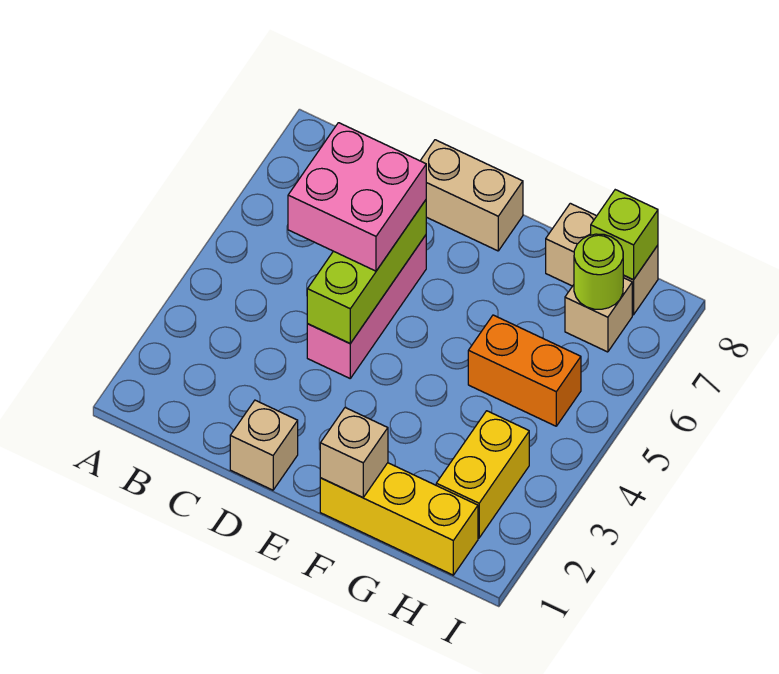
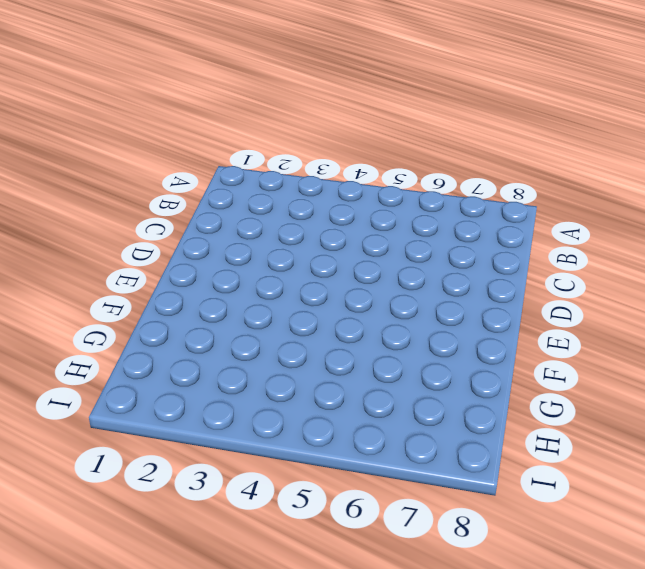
none -> tan 1x1 brick [230,400,298,490]
none -> pink 1x3 brick [307,235,426,378]
none -> tan 1x2 brick [420,140,523,251]

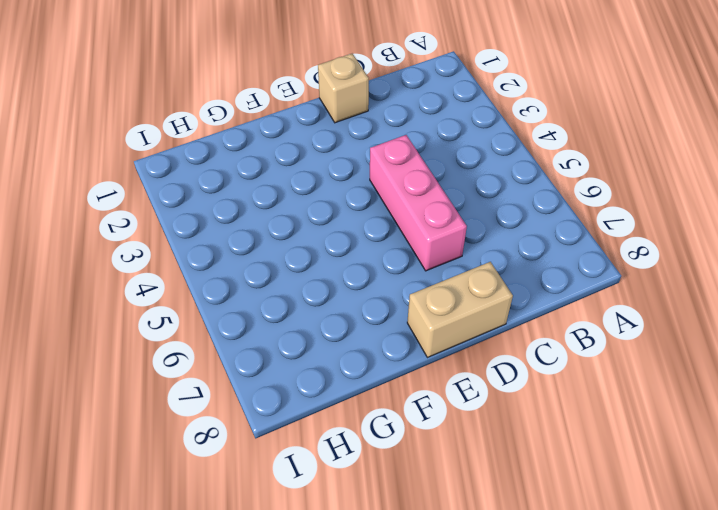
none -> yellow 1x3 brick [320,463,478,575]
none -> orange 1x2 brick [468,315,581,426]
none -> tan 1x2 brick [546,203,658,315]

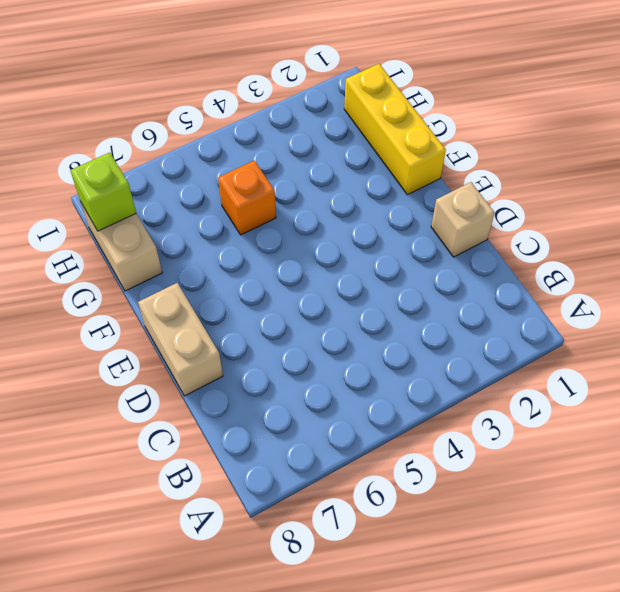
orange 1x1 brick [218,160,276,235] -> orange 1x2 brick [468,315,581,426]
none -> pink 1x3 brick [307,235,426,378]
none -> yellow 1x2 brick [436,411,529,538]
none -> tan 1x1 brick [565,278,632,352]

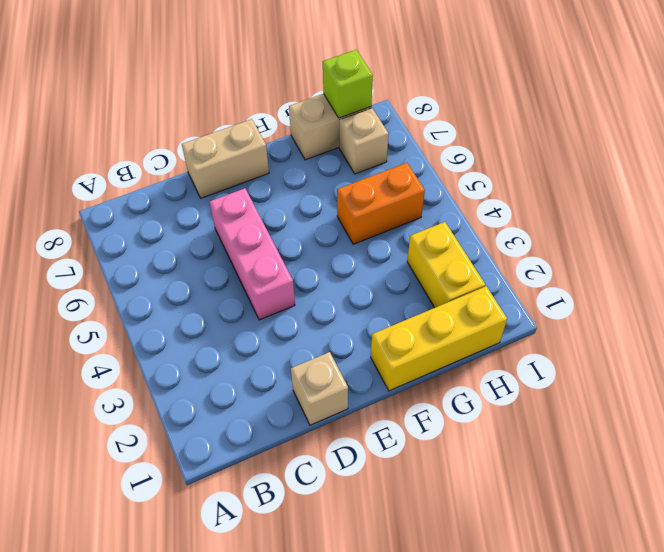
none -> lime 1x3 brick [307,200,426,343]
none -> tan 1x1 brick [320,407,388,498]
none -> lime 1x1 round brick [574,234,623,309]

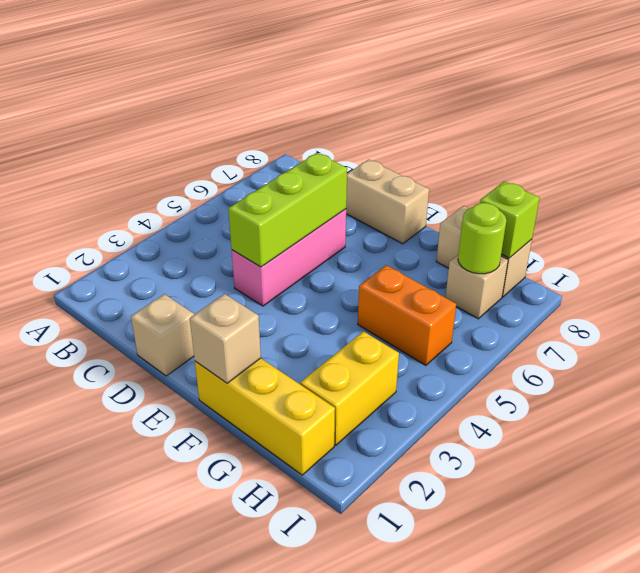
none -> pink 2x2 brick [288,123,426,271]

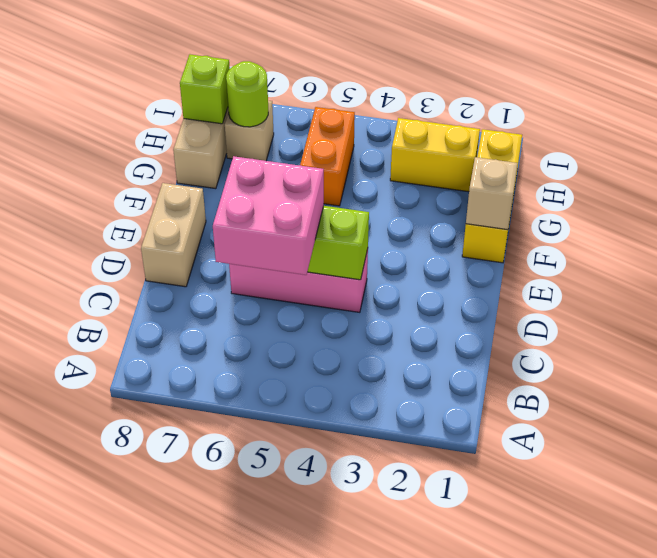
none -> tan 1x1 brick [230,400,298,490]

